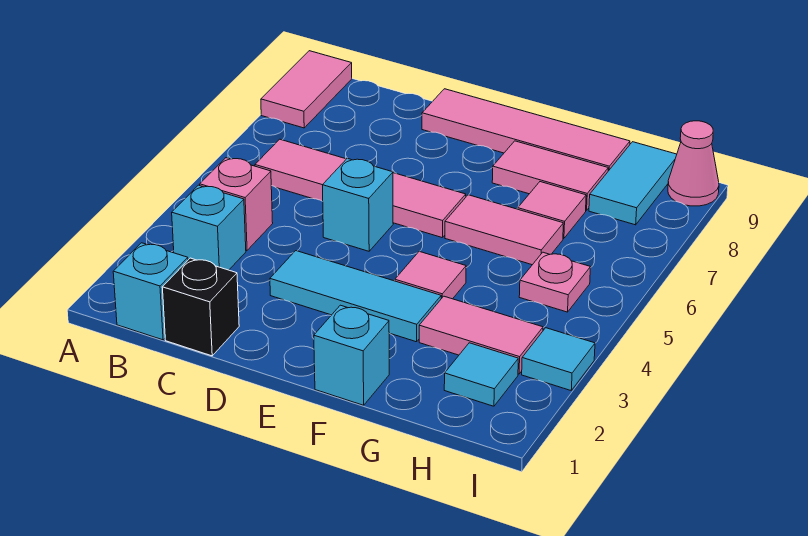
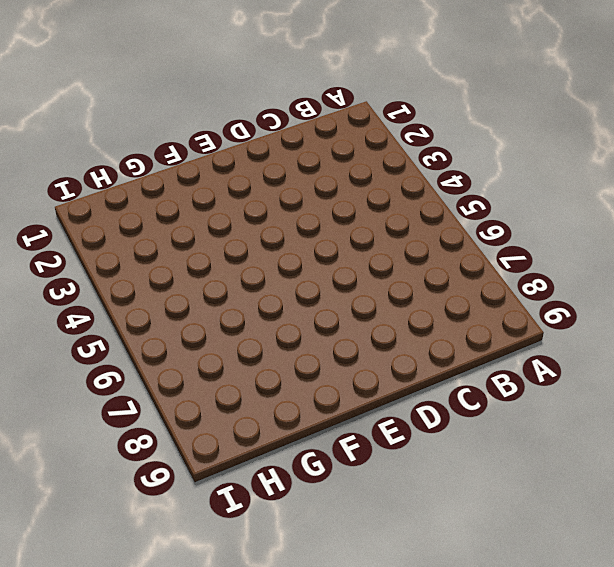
none -> pink 1x2 tile [261,51,352,128]
none -> cyan 1x1 brick [113,243,188,340]
none -> cyan 1x1 brick [172,185,246,270]

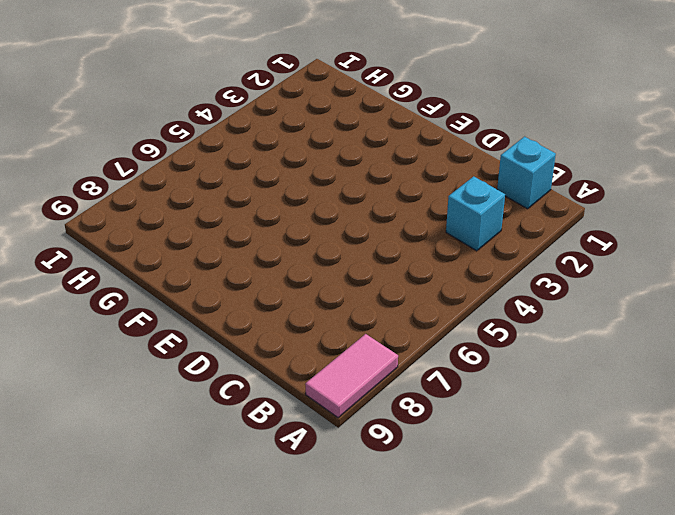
none -> pink 1x1 brick [200,158,273,250]
none -> pink 1x4 tile [255,139,466,238]
none -> black 1x1 brick [162,258,239,356]

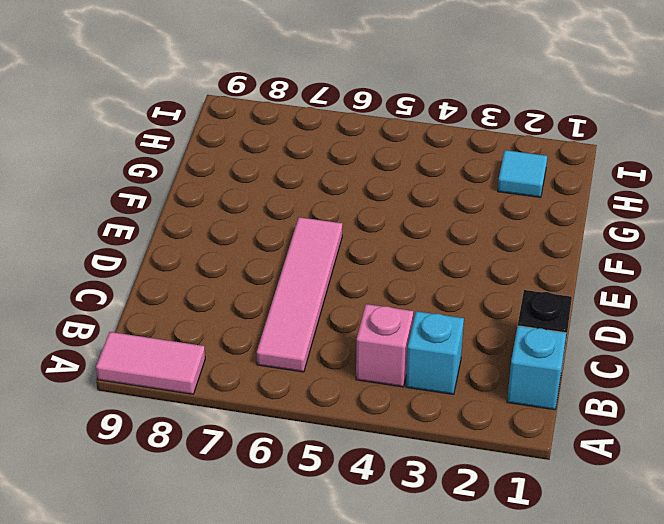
none -> cyan 1x3 tile [270,251,441,342]
none -> cyan 1x1 brick [323,158,393,251]
none -> pink 1x4 tile [422,89,630,171]

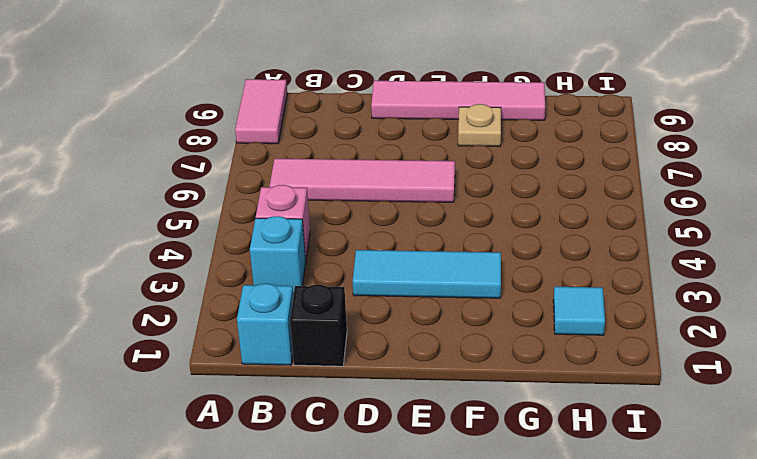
tan 1x1 plate [458,104,501,147] -> pink 1x2 tile [492,141,608,210]
none -> cyan 1x1 brick [323,158,393,251]
none -> cyan 1x1 brick [314,305,389,405]
none -> pink 1x1 tile [395,251,466,299]

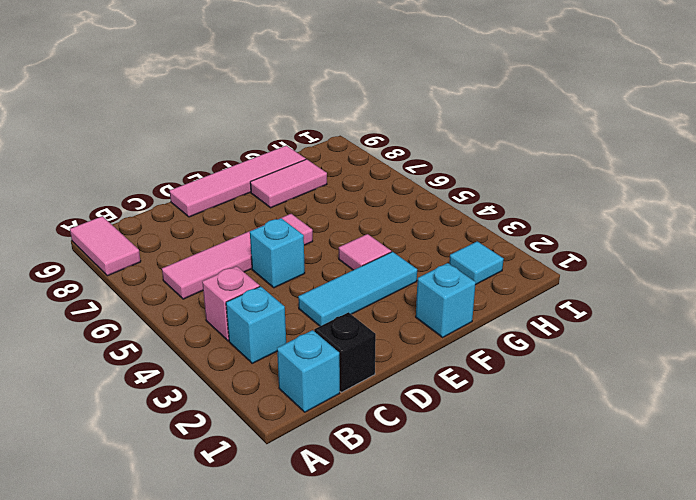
none -> pink 1x2 tile [445,195,563,265]
none -> pink 1x2 tile [419,296,543,374]
none -> pink 1x1 tile [518,182,586,238]

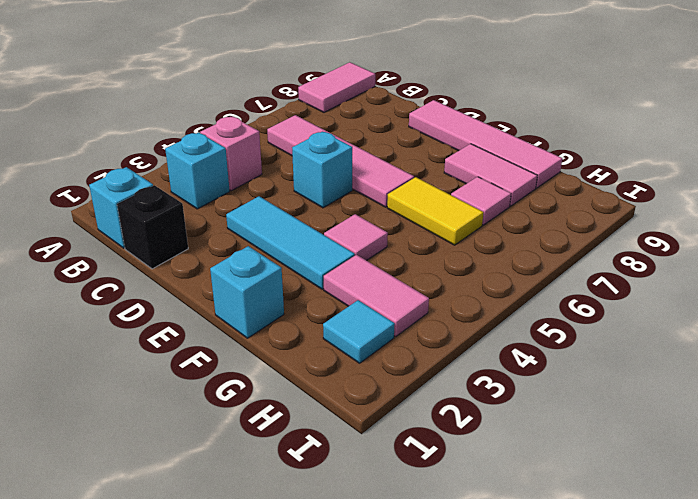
yellow 1x2 tile [387,177,484,245] -> pink 1x2 tile [445,195,563,265]
none -> pink 1x1 plate [519,252,590,312]
none -> cyan 1x2 tile [589,142,677,225]
none -> cyan 1x1 tile [522,328,595,390]

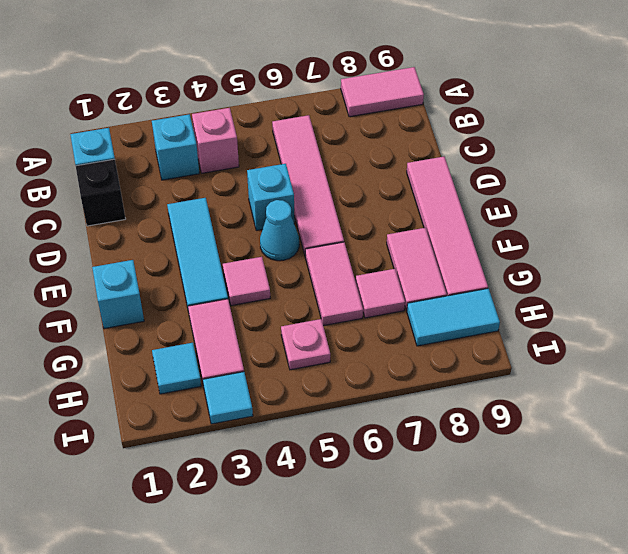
cyan 1x1 cone [260,200,299,261] -> none
none -> pink 1x1 cone [668,121,719,206]

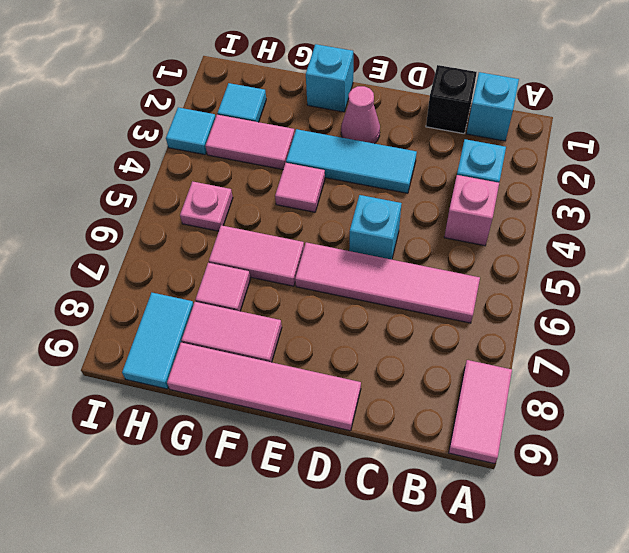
pink 1x1 cone [341,86,380,144] -> pink 1x1 cone moved to [668,121,719,206]

